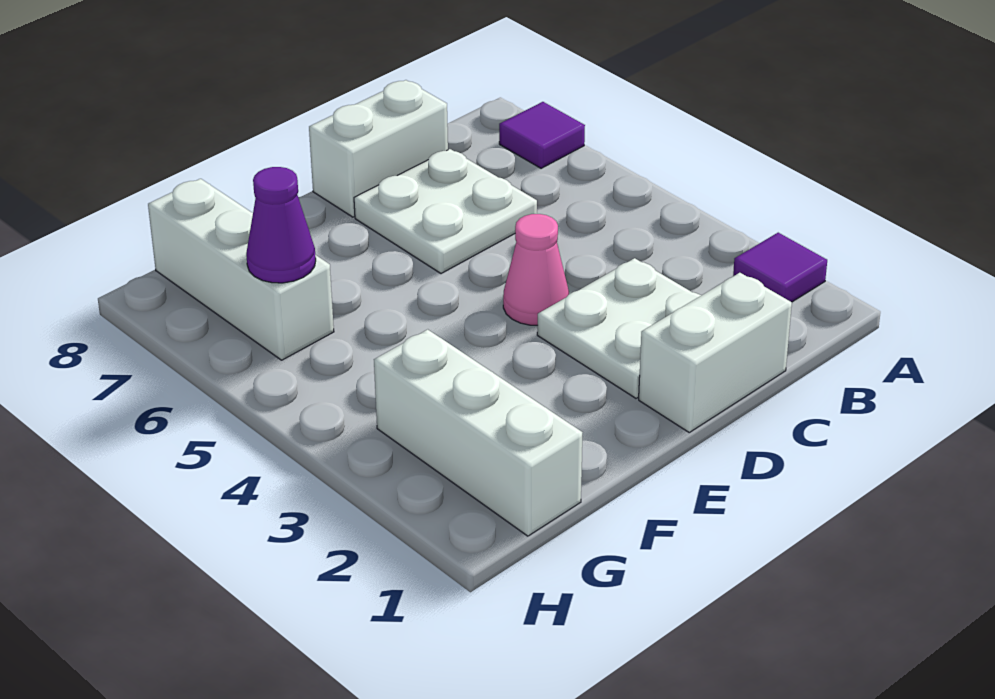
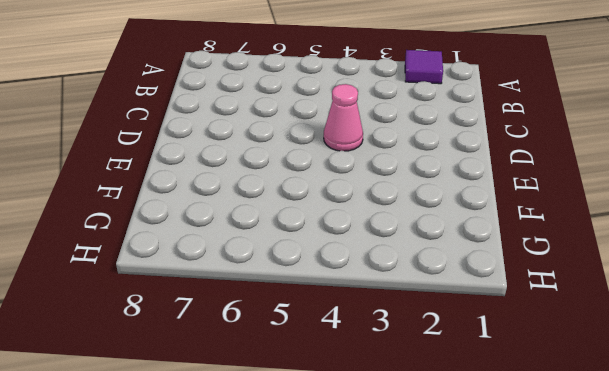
none -> purple 1x1 tile [499,102,585,168]
none -> white 1x2 brick [639,273,792,432]

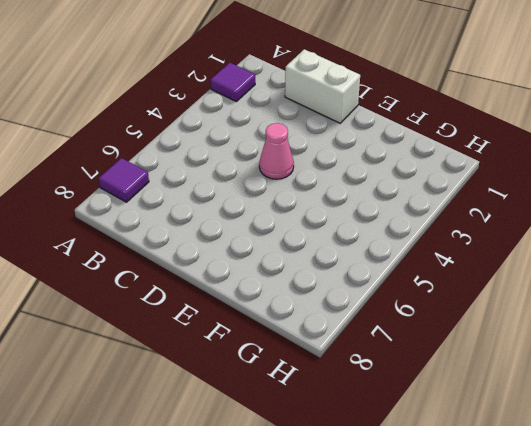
none -> white 2x2 plate [537,258,701,398]
none -> white 2x2 plate [354,149,537,273]

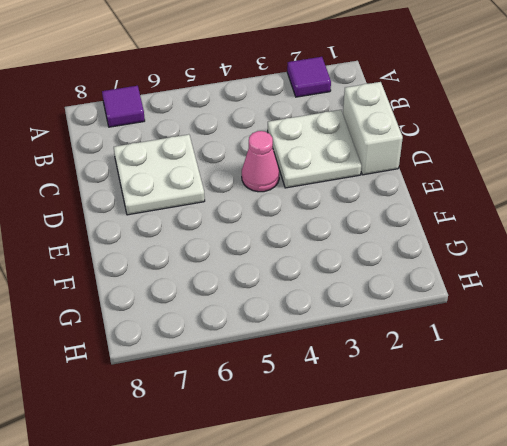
none -> white 1x2 brick [309,80,448,217]
none -> white 1x3 brick [374,329,583,536]

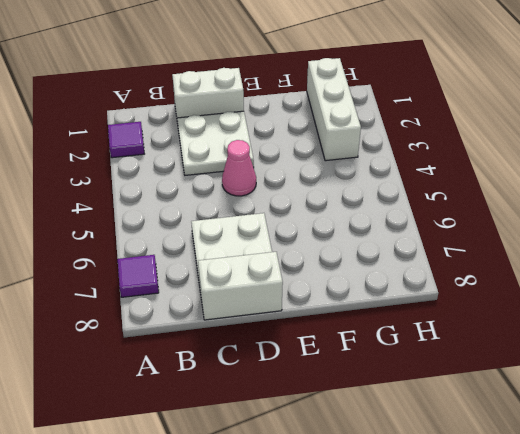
none -> white 1x3 brick [148,179,334,360]
none -> purple 1x1 cone [246,167,316,283]

